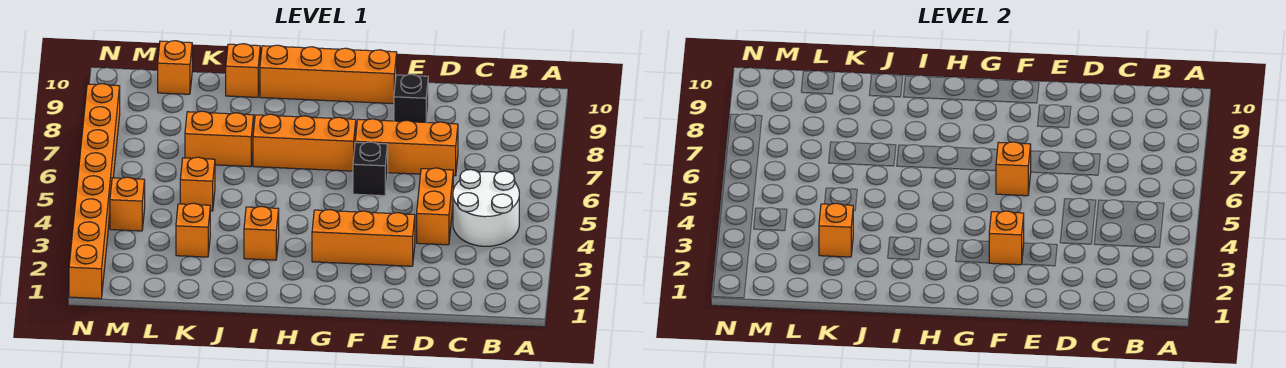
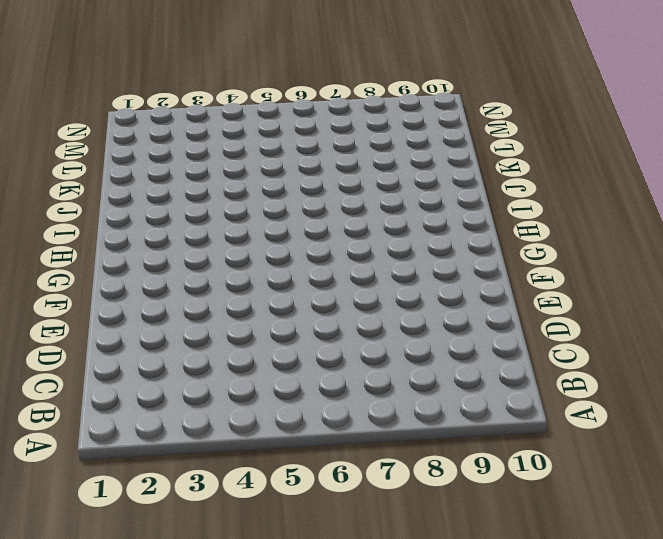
none -> white 2x2 round brick [453,170,519,246]
none -> orange 1x2 brick [417,168,453,245]
none -> orange 1x3 brick [355,119,458,176]

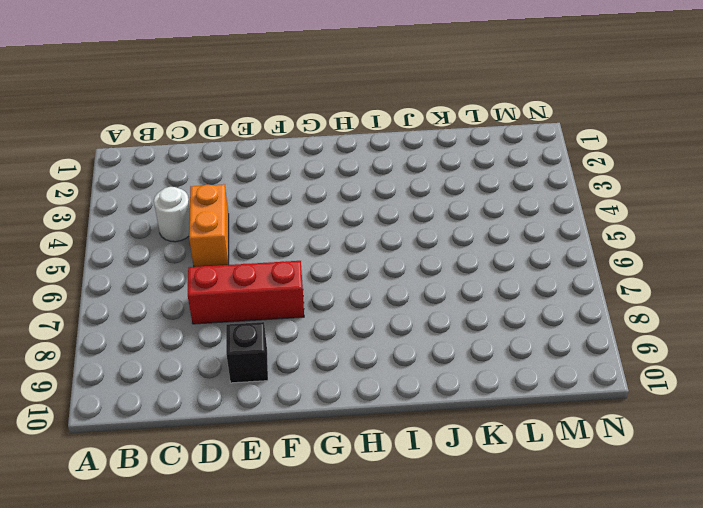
white 1x1 round brick [154,187,190,242] -> white 2x2 round brick [453,170,519,246]
red 1x3 brick [188,261,304,324] -> orange 1x3 brick [355,119,458,176]
none -> orange 1x3 brick [312,210,415,266]
none -> black 1x1 brick [353,142,388,196]
none -> orange 1x4 brick [260,45,397,104]

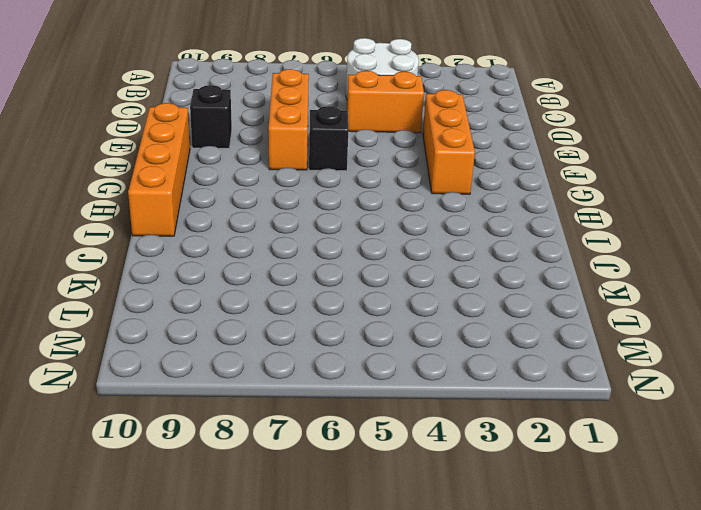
none -> orange 1x3 brick [253,114,356,171]
none -> orange 1x1 brick [244,206,279,260]
none -> orange 1x2 brick [185,111,254,167]

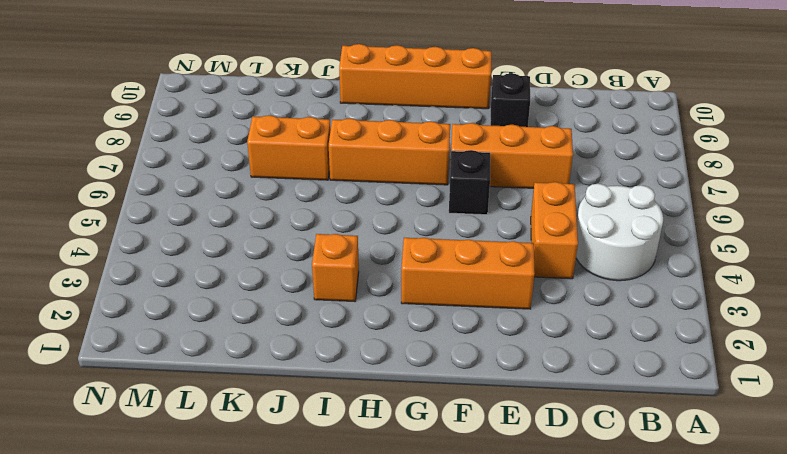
none -> orange 1x1 brick [226,44,260,97]
none -> orange 1x1 brick [176,203,210,257]
none -> orange 1x1 brick [180,157,215,211]

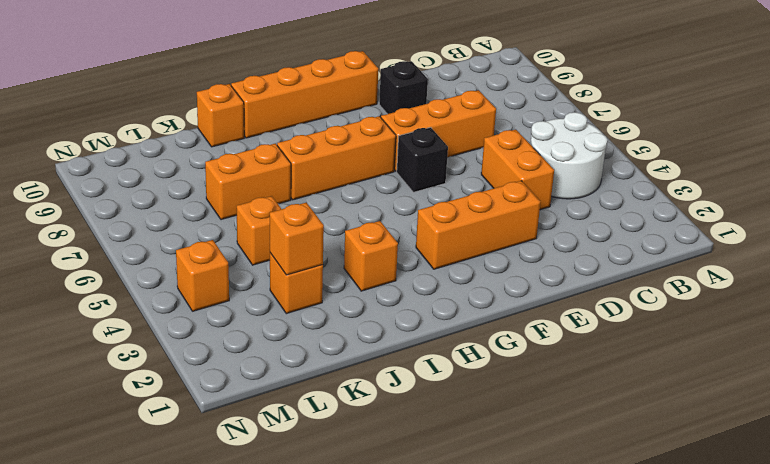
none -> orange 1x1 brick [158,41,192,94]
none -> orange 1x8 brick [69,84,120,299]
none -> orange 1x1 brick [989,211,1024,265]

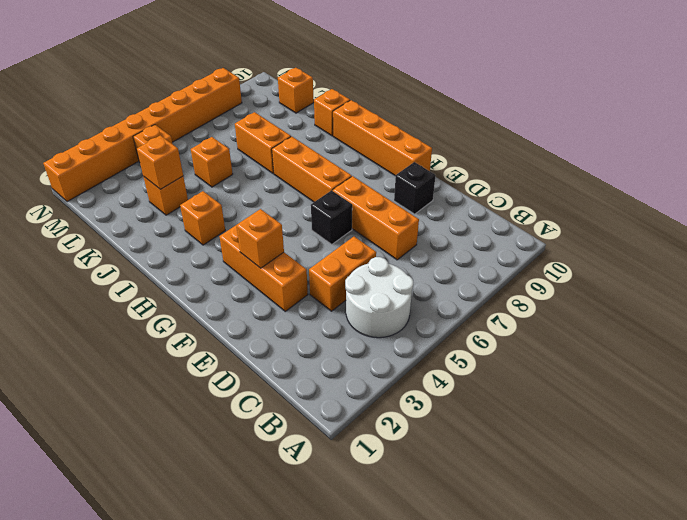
none -> orange 1x1 brick [996,142,1031,196]

